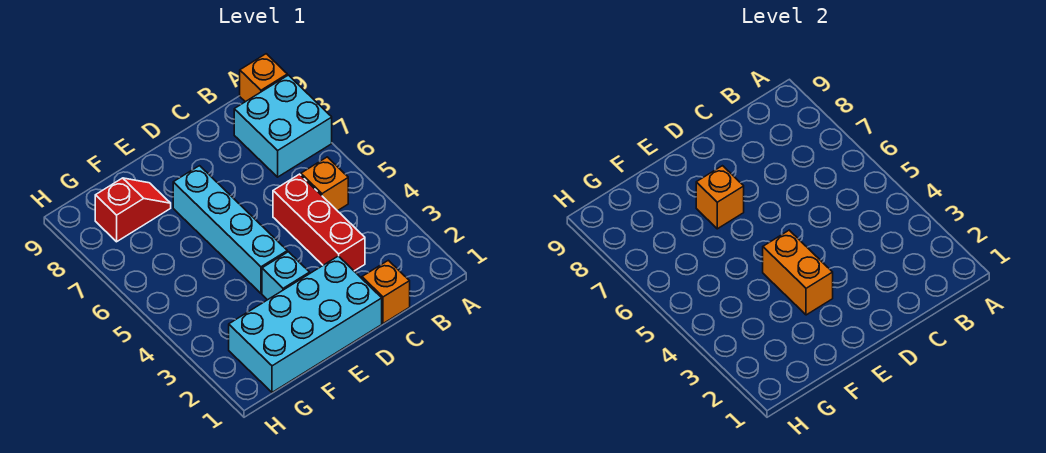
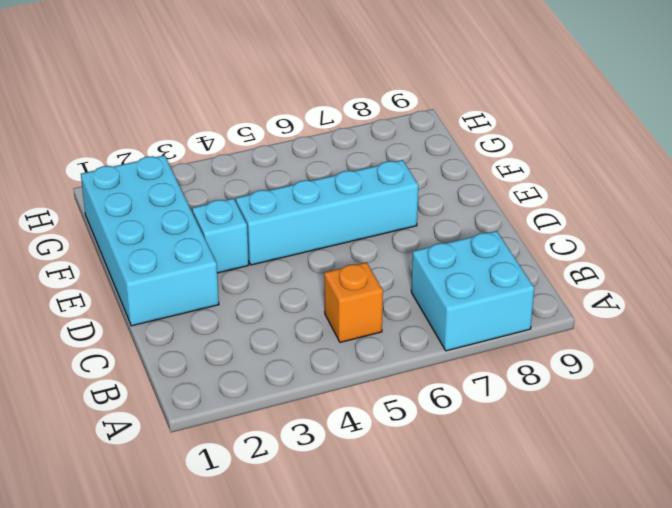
none -> orange 1x1 brick [240,54,287,102]
none -> orange 1x1 brick [362,260,410,324]

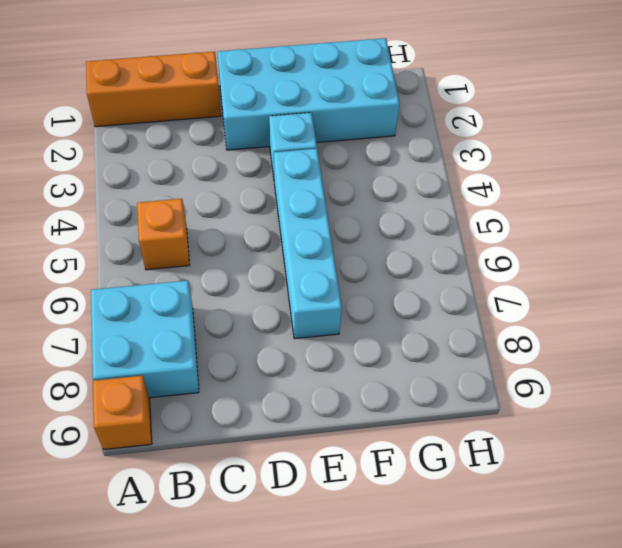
orange 1x3 brick [86,52,221,127] -> orange 1x1 brick [362,260,410,324]
none -> red 1x3 brick [273,174,365,271]
none -> red 1x2 slope [95,178,171,242]

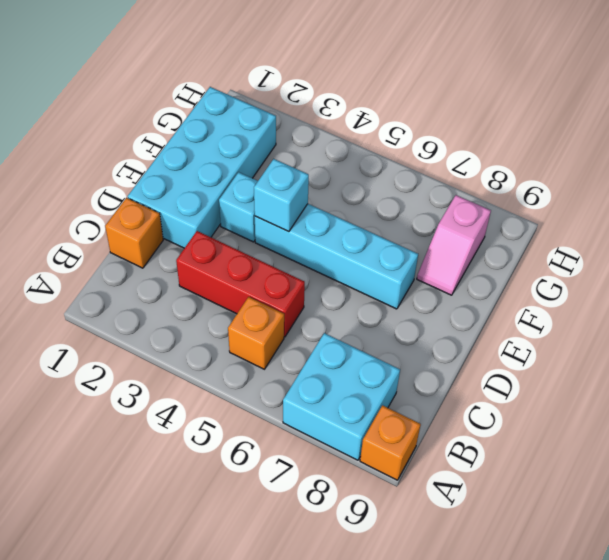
cyan 1x1 brick [254,159,309,232] -> orange 1x2 brick [763,230,833,315]
pink 1x2 slope [417,195,491,295] -> red 1x2 slope [95,178,171,242]
none -> orange 1x1 brick [696,166,744,229]

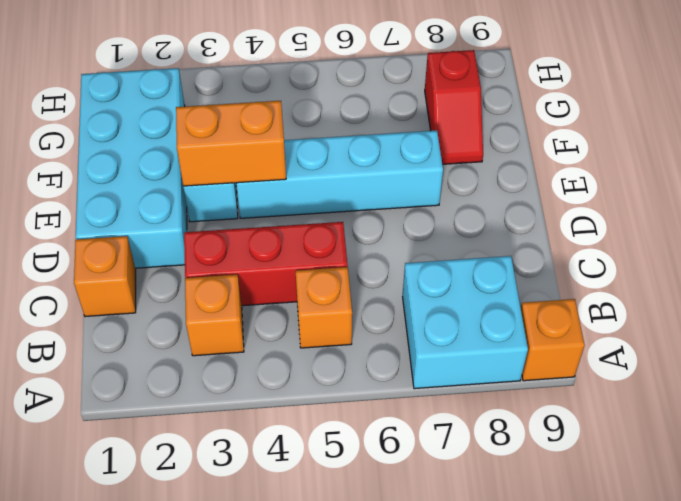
orange 1x1 brick [185,275,244,356] -> orange 1x1 brick moved to [696,166,744,229]

